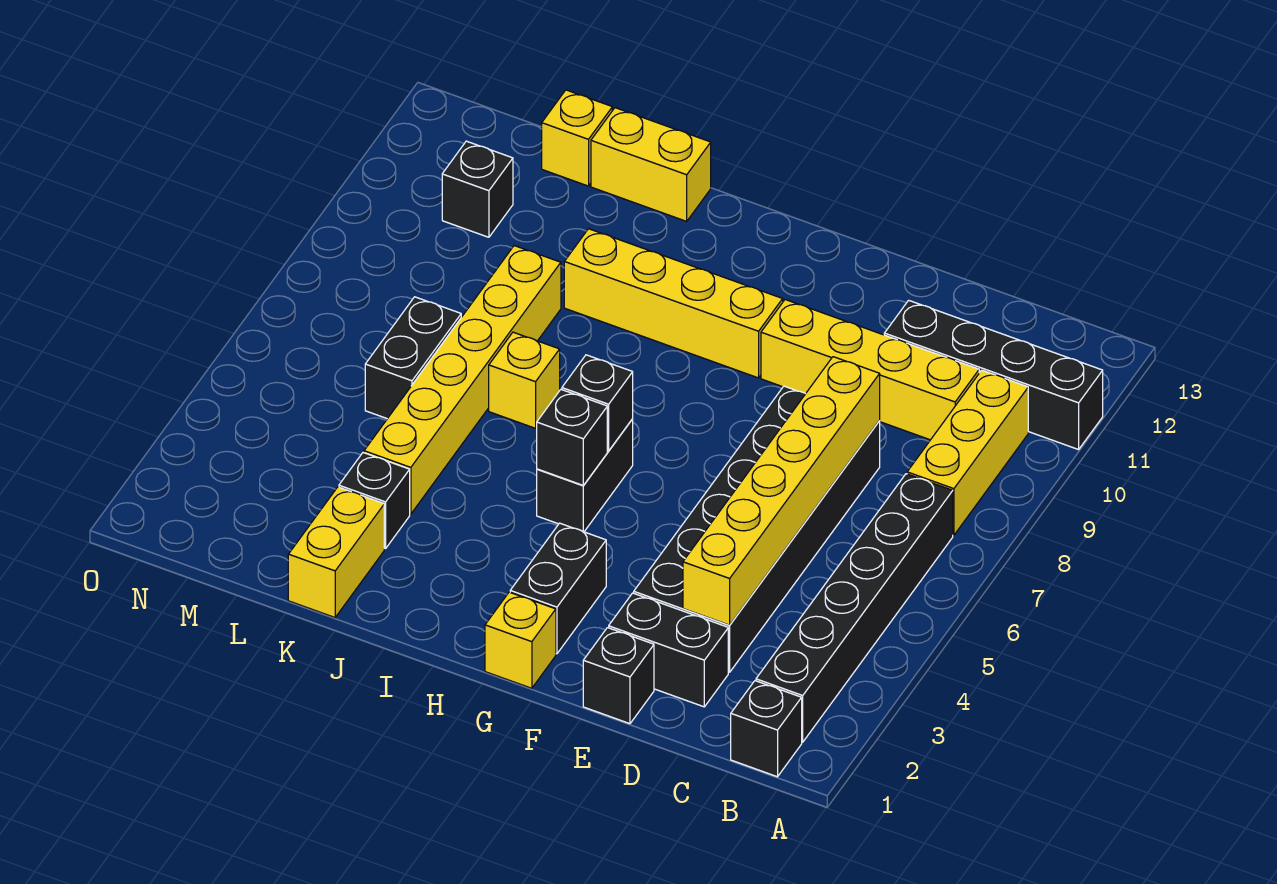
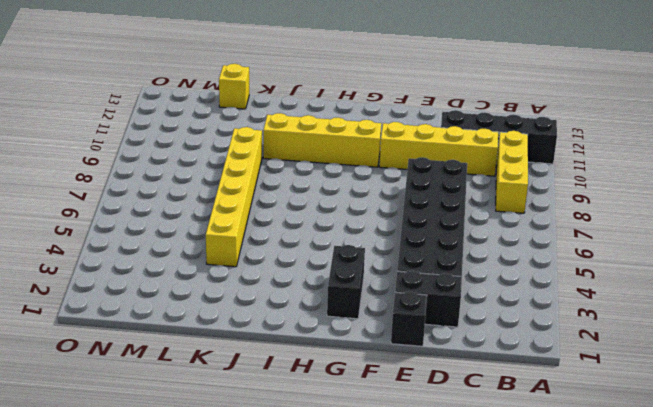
none -> black 1x1 brick [731,681,802,777]
none -> black 1x6 brick [756,474,953,742]
none -> yellow 1x1 brick [485,592,556,688]

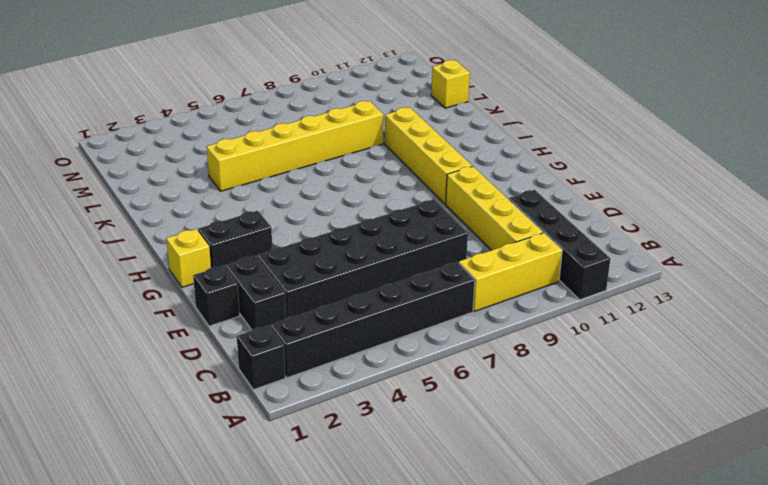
none -> black 1x2 brick [537,419,633,532]
none -> yellow 1x1 brick [489,332,560,428]
none -> yellow 1x2 brick [591,108,711,221]

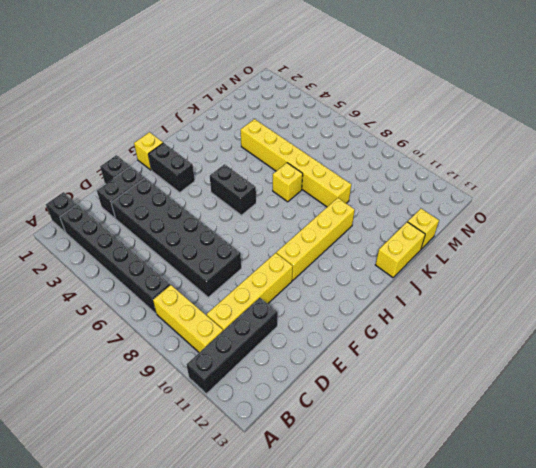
none -> yellow 1x2 brick [288,487,384,617]
none -> black 1x1 brick [339,453,410,549]
none -> black 1x2 brick [365,297,461,419]

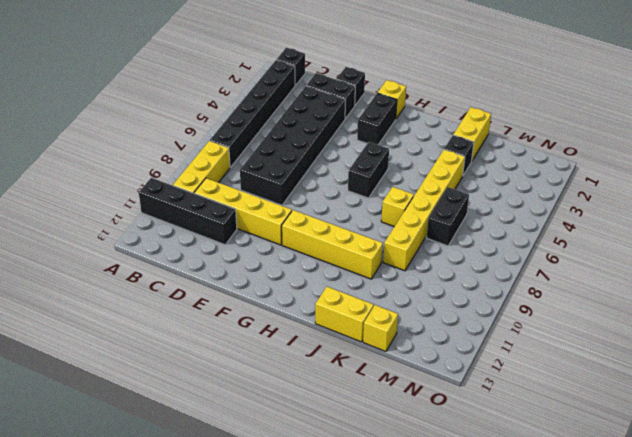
none -> black 1x1 brick [442,141,513,237]
none -> yellow 1x6 brick [683,357,880,625]
none -> black 1x1 brick [537,390,607,486]

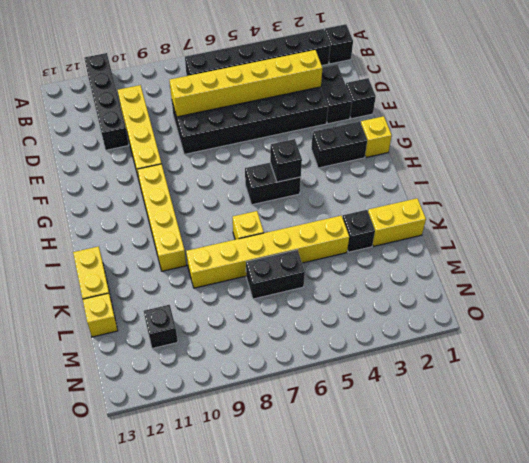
none -> yellow 1x3 brick [907,370,1028,535]
none -> black 1x1 brick [562,355,633,451]

